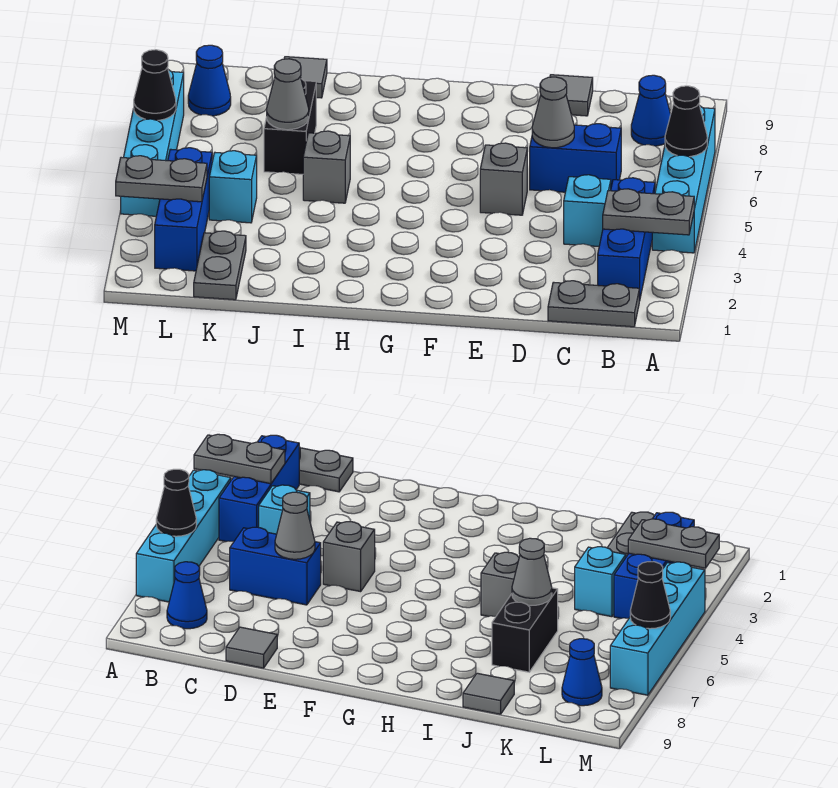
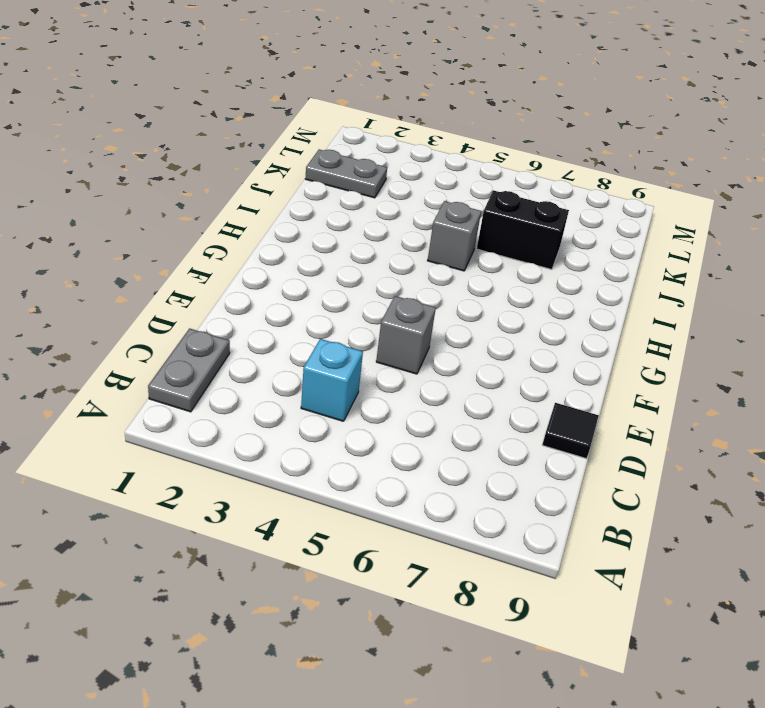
black 1x1 tile [542,403,599,459] -> grey 1x1 tile [550,75,593,116]
none -> cyan 1x4 brick [652,106,715,253]
none -> blue 1x3 brick [598,178,655,301]
none -> blue 1x1 cone [631,75,671,146]

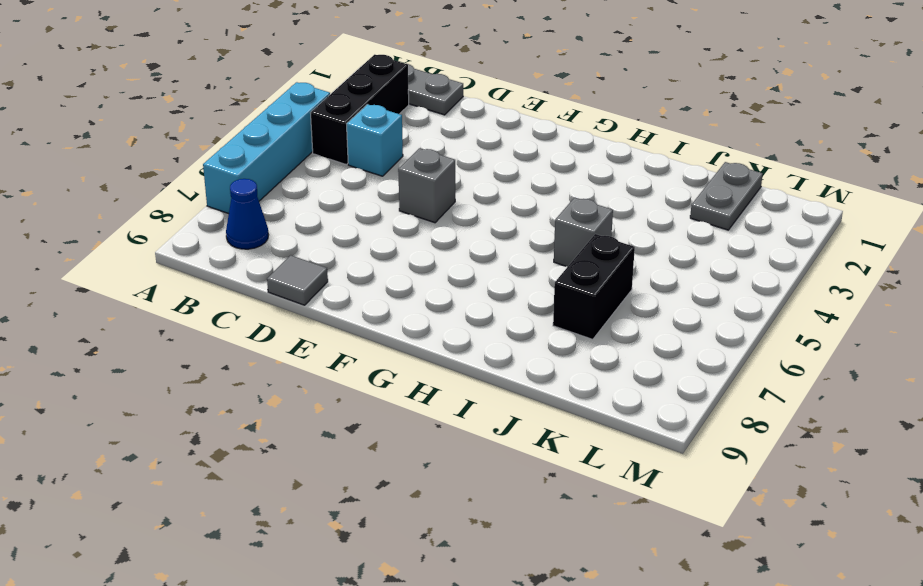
black 1x3 brick [310,55,409,165] -> blue 1x3 brick [598,178,655,301]
none -> blue 1x2 brick [530,124,621,192]
none -> grey 1x1 tile [284,57,327,98]
none -> cyan 1x1 brick [209,151,257,223]

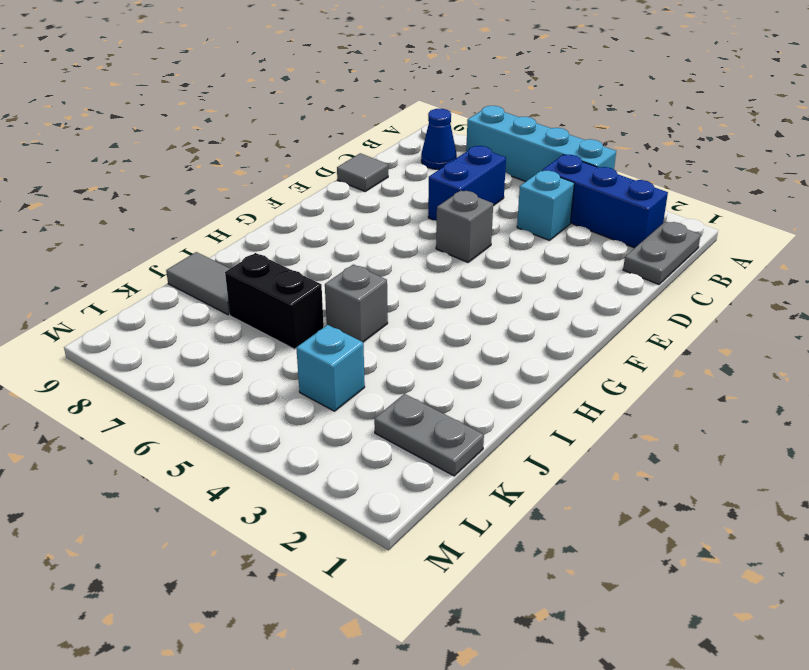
grey 1x2 tile [166,252,230,315] -> grey 1x1 tile [284,57,327,98]
none -> blue 1x3 brick [155,148,212,271]
none -> blue 1x1 cone [188,45,231,116]
none -> cyan 1x4 brick [121,70,184,216]

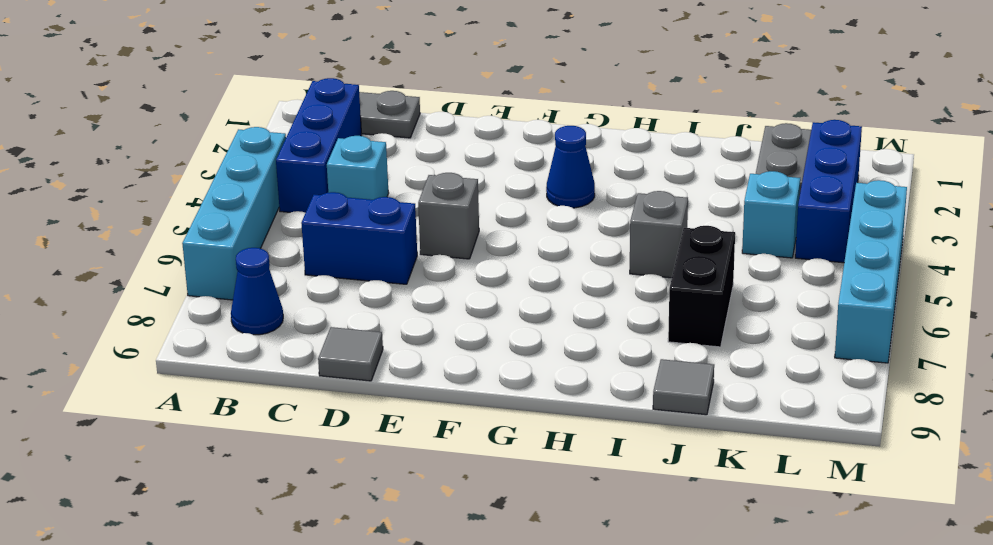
blue 1x1 cone [546,126,595,208] -> blue 1x1 cone moved to [188,45,231,116]
none -> grey 1x2 plate [603,189,694,235]
none -> black 1x1 cone [665,86,707,157]
none -> grey 1x1 cone [532,77,574,148]

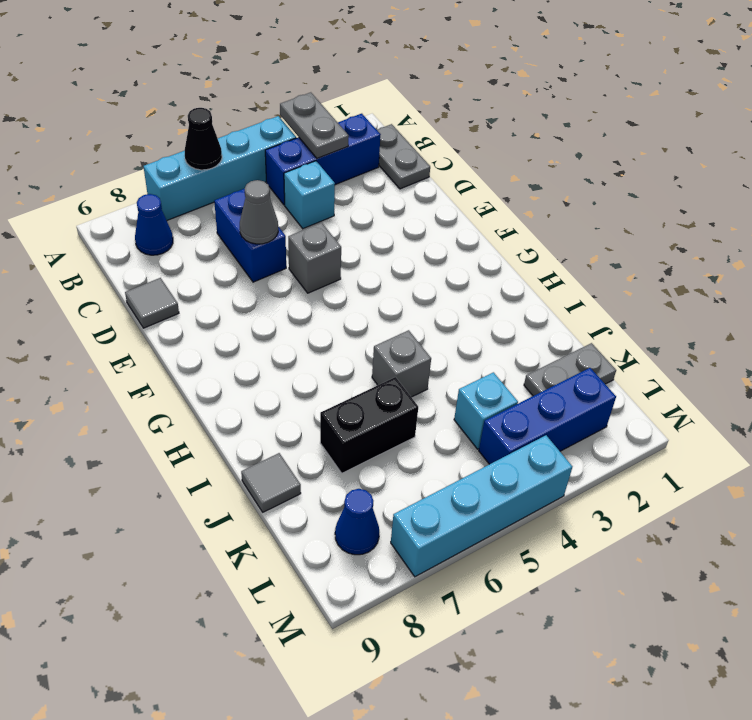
none -> grey 1x1 cone [267,59,309,130]
none -> grey 1x2 plate [116,156,207,202]
none -> black 1x1 cone [134,50,176,120]

